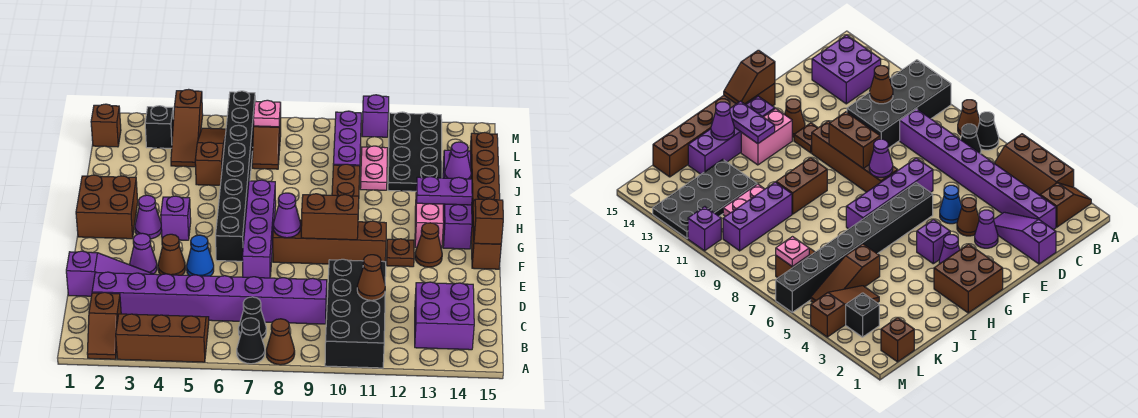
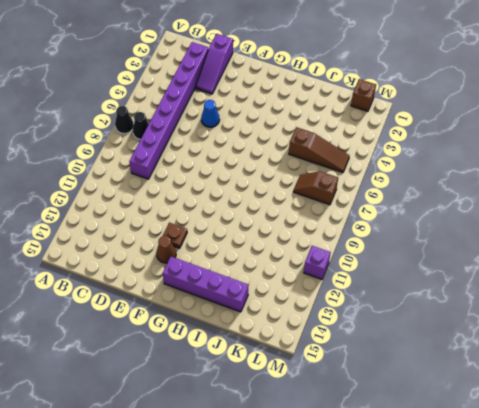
none -> brown 1x2 slope [87,292,121,359]
none -> brown 2x3 slope [116,314,209,362]
none -> brown 1x1 cone [266,319,295,365]
none -> black 2x4 brick [325,259,386,368]

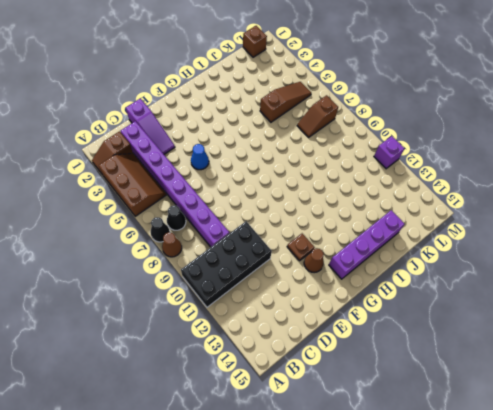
none -> purple 2x2 brick [415,282,474,350]
none -> purple 1x1 cone [130,233,157,274]
none -> brown 1x1 cone [158,234,185,275]
none -> purple 1x4 brick [242,180,276,278]

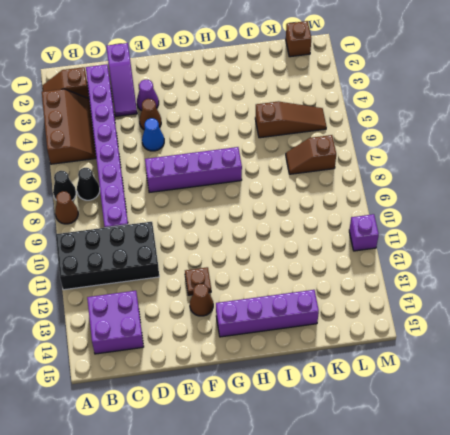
none -> black 1x8 brick [216,91,255,261]
none -> brown 1x4 brick [273,219,386,264]
none -> brown 1x6 brick [470,132,501,269]
none -> brown 2x2 brick [76,175,138,239]

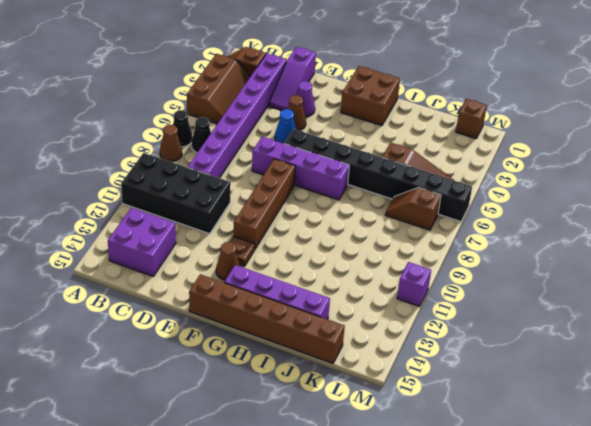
none -> purple 1x1 cone [135,195,162,239]
none -> purple 1x1 brick [161,196,191,240]
none -> pink 1x2 brick [415,187,444,248]
none -> brown 1x2 brick [332,164,360,209]

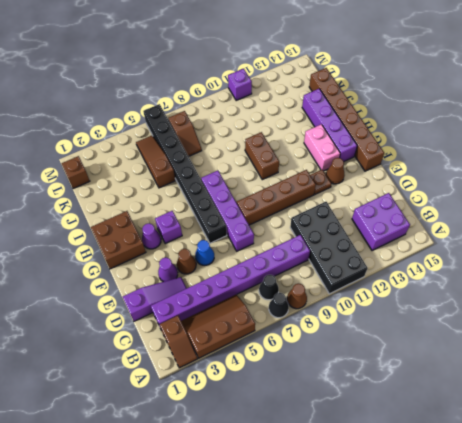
none -> purple 1x3 brick [333,111,361,166]
none -> pink 1x2 plate [360,146,388,190]
none -> black 2x4 plate [388,112,442,191]
none -> brown 1x3 slope [171,89,203,167]

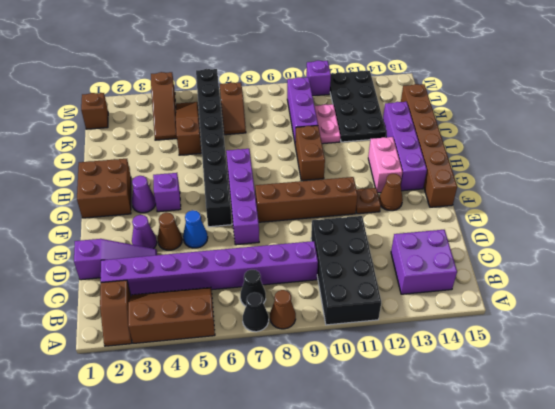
none -> black 1x1 brick [145,106,174,148]
none -> brown 1x1 cone [357,255,385,300]
none -> purple 1x1 cone [273,193,301,238]
none -> brown 1x2 brick [301,194,359,240]

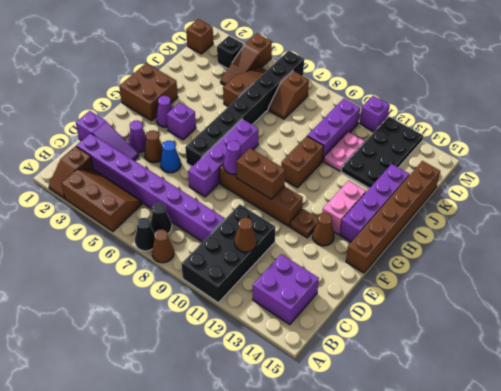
none -> brown 1x2 slope [473,199,503,244]
none -> purple 1x2 plate [416,177,472,205]
none -> purple 1x1 cone [444,142,471,179]
none -> pink 1x1 plate [253,100,281,127]

